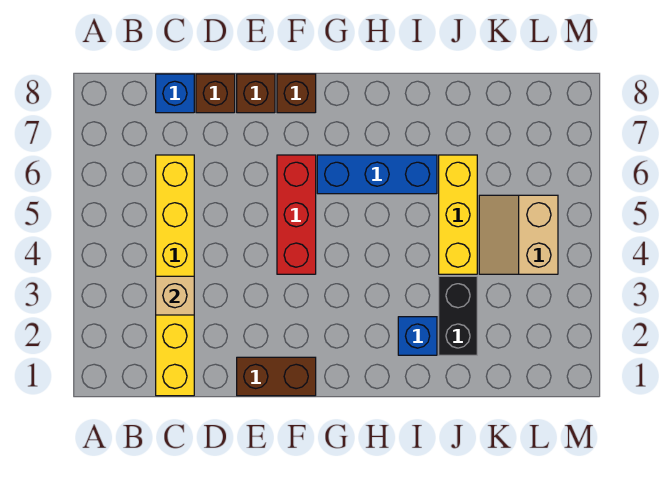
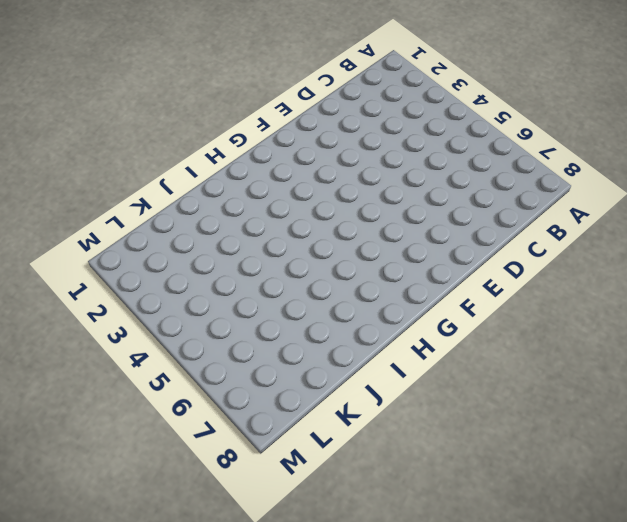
none -> yellow 1x6 brick [156,155,194,396]
none -> blue 1x1 brick [156,74,194,113]
none -> brown 1x1 brick [196,74,235,113]

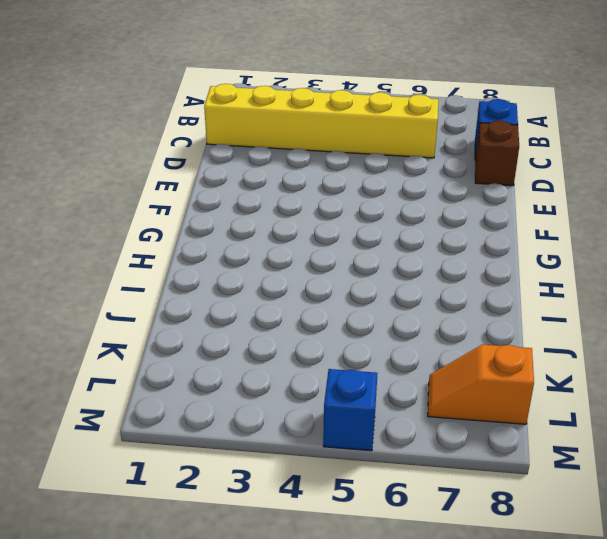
orange 1x2 slope [428,344,534,424] -> none
blue 1x1 brick [323,369,377,451] -> blue 1x1 brick moved to [398,317,437,355]
none -> brown 1x2 brick [237,357,316,396]
none -> brown 1x1 brick [237,74,275,113]
none -> red 1x3 brick [277,155,316,274]

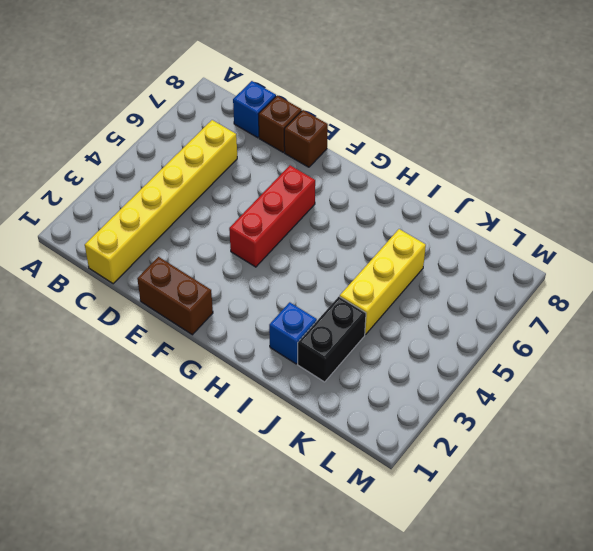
none -> brown 1x1 brick [277,74,316,113]
none -> blue 1x3 brick [317,155,437,194]
none -> tan 2x2 slope [479,195,558,274]

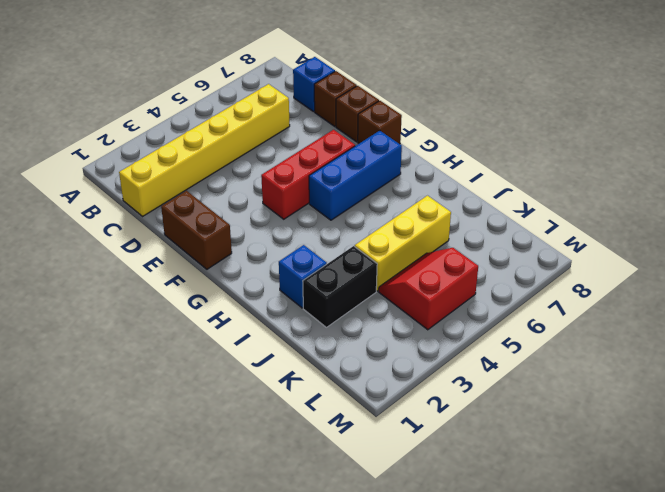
blue 1x3 brick [309,131,402,220] -> blue 1x3 brick turned to [317,155,437,194]
red 2x2 slope [379,248,478,330] -> tan 2x2 slope [479,195,558,274]
none -> tan 1x1 brick [156,276,194,315]

